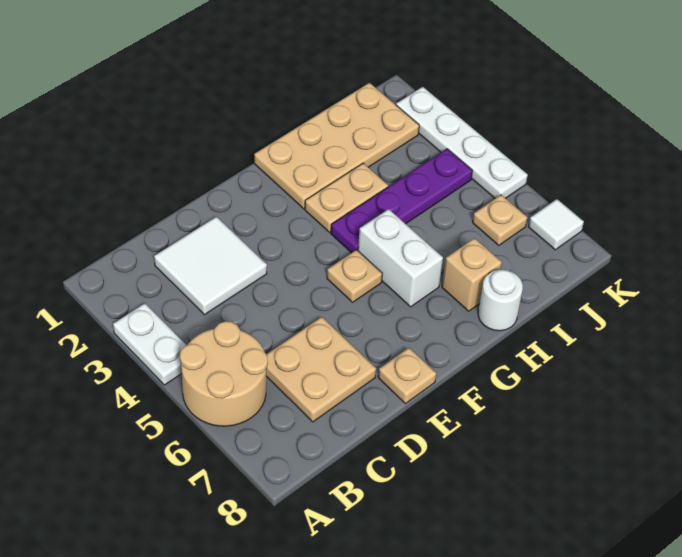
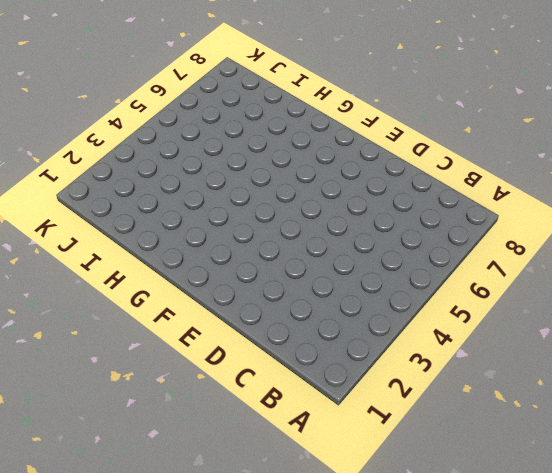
none -> white 1x2 plate [113,303,186,385]
none -> tan 2x2 round brick [180,321,268,426]
none -> white 2x2 tile [154,217,267,315]

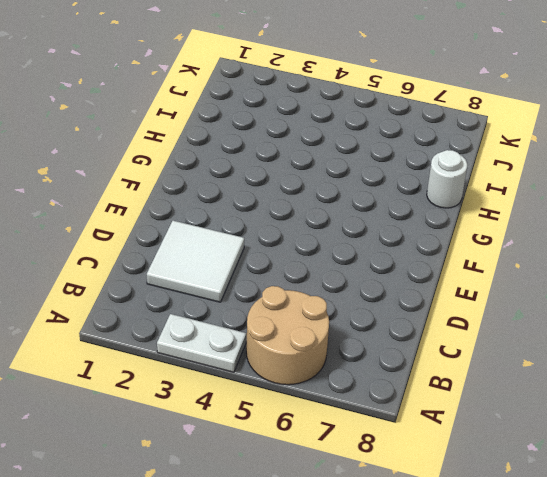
none -> tan 2x2 plate [266,317,376,422]
none -> tan 1x1 plate [378,348,436,404]
none -> tan 1x1 plate [327,250,382,302]

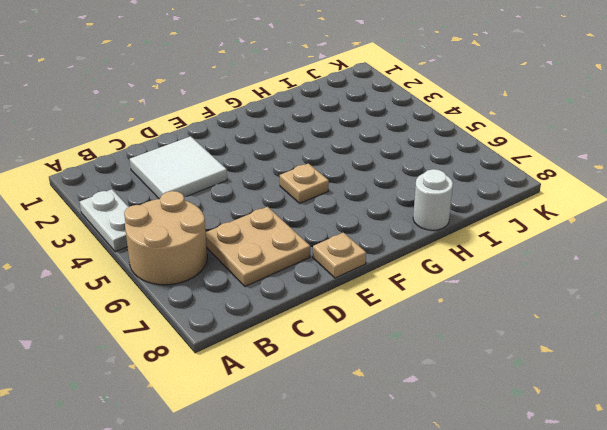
none -> tan 2x4 plate [254,83,419,209]
none -> tan 1x2 plate [305,163,388,232]
none -> purple 1x4 plate [331,149,472,253]

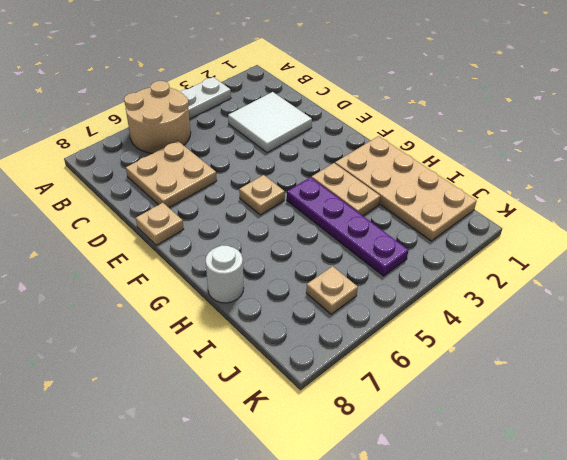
none -> white 1x2 brick [358,209,443,307]
none -> tan 1x1 brick [442,238,502,311]
none -> white 1x4 plate [396,87,528,198]

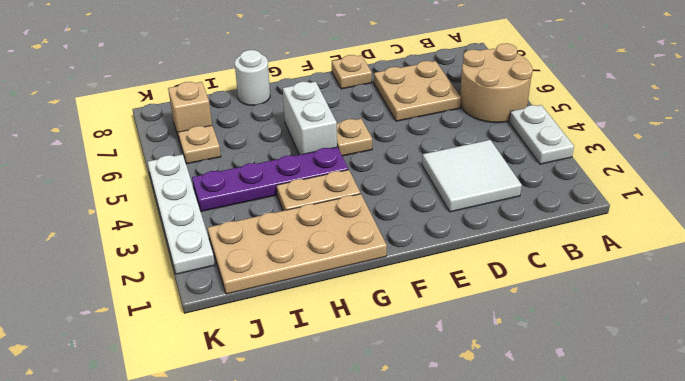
tan 1x1 brick [168,82,212,139] -> tan 1x1 brick moved to [442,238,502,311]
none -> white 1x1 tile [529,199,584,250]

